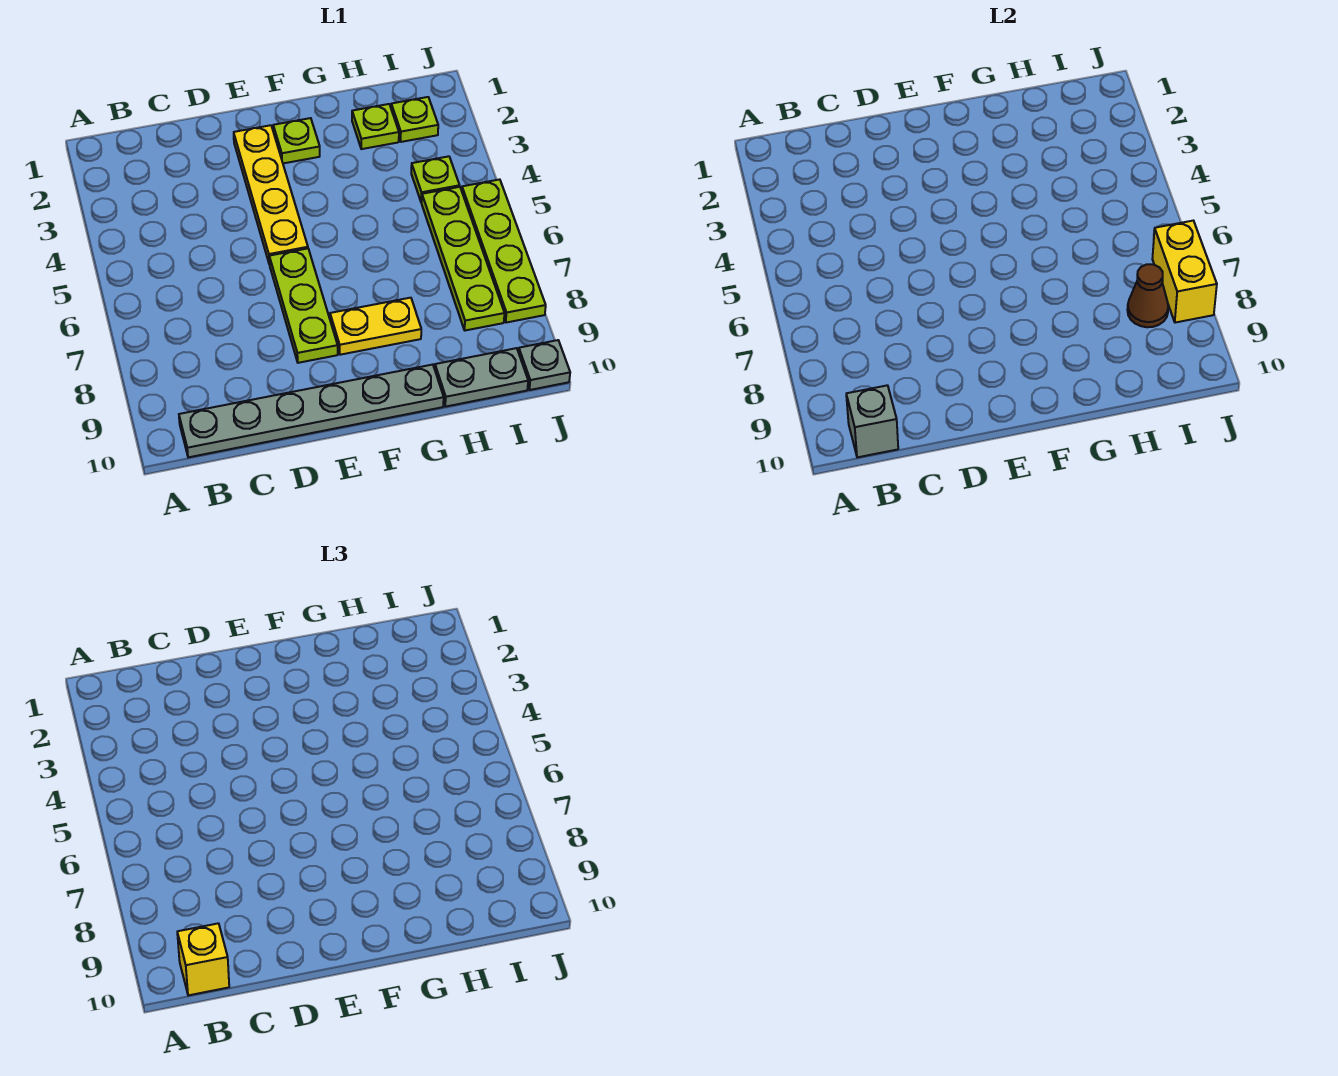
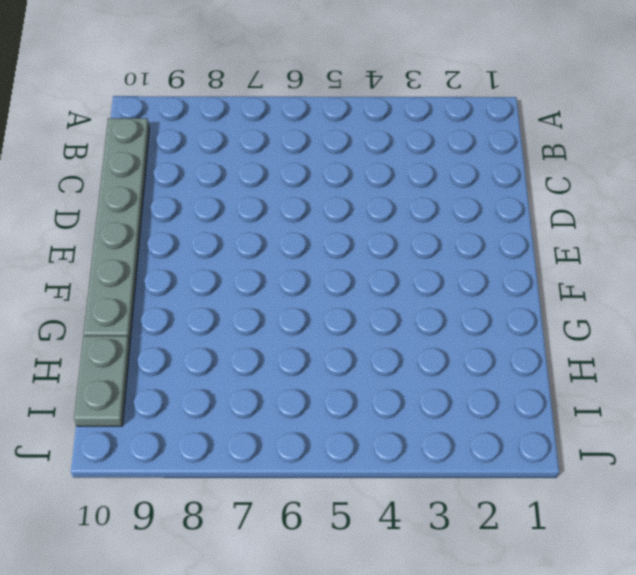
none -> yellow 1x4 plate [234,125,308,264]
none -> lime 1x3 plate [269,248,338,363]
none -> lime 1x1 plate [273,118,320,163]

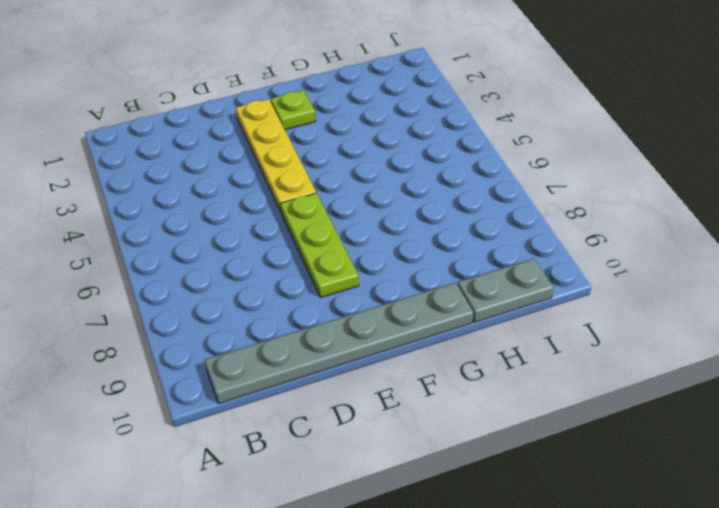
none -> yellow 1x2 plate [330,298,421,355]
none -> lime 1x1 plate [352,104,399,149]
none -> lime 1x1 plate [391,97,438,142]

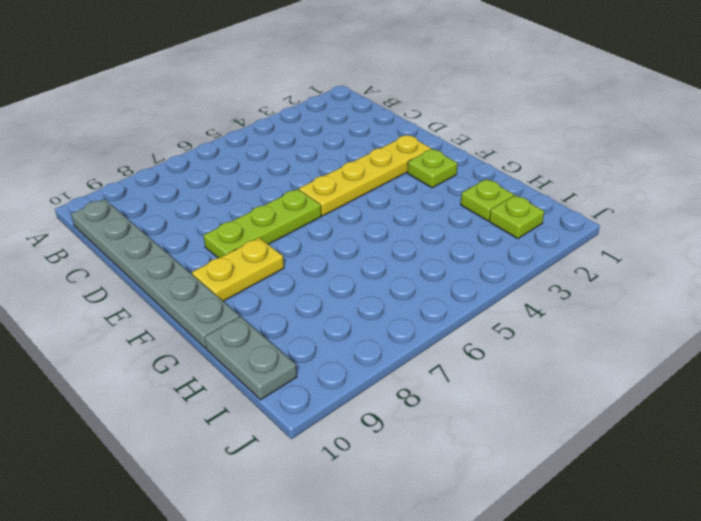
yellow 1x2 plate [192,238,284,301] -> yellow 1x2 plate turned to [330,298,421,355]
none -> lime 1x1 plate [411,156,460,203]
none -> lime 1x4 plate [422,187,504,330]
none -> lime 1x4 plate [462,179,546,323]

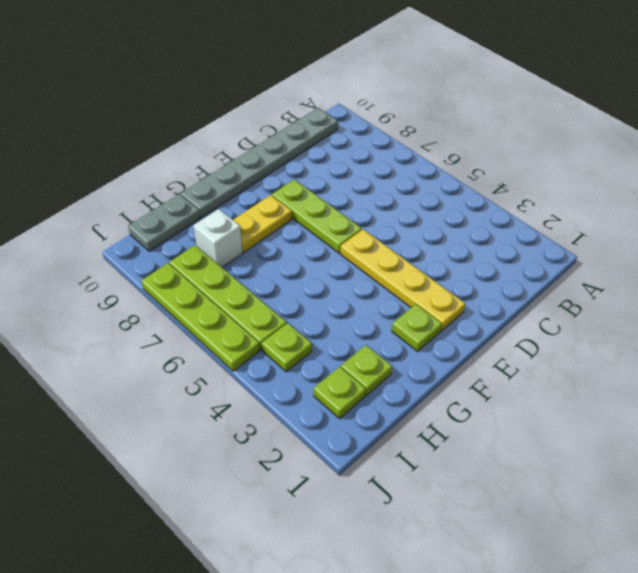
white 1x1 brick [193,209,243,267] -> none
none -> grey 1x1 plate [518,340,570,390]
none -> grey 1x1 brick [846,385,898,457]
none -> brown 1x1 cone [1127,264,1168,327]

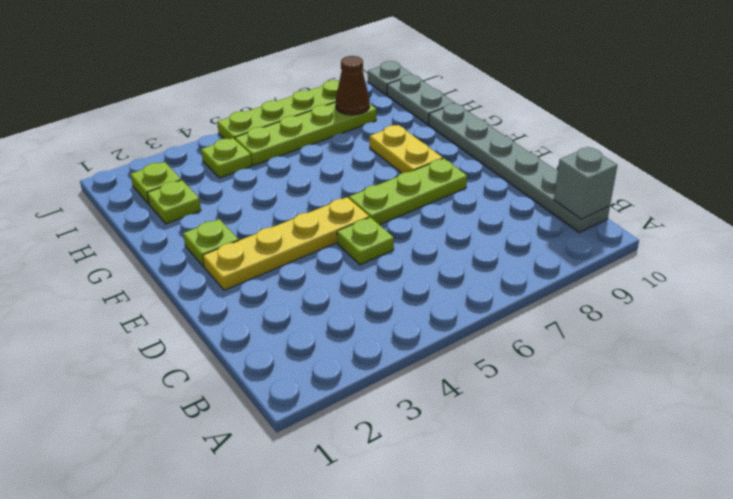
lime 1x1 plate [337,217,394,265] -> none
none -> yellow 1x2 brick [1152,221,1217,323]
none -> yellow 1x1 brick [177,923,229,995]

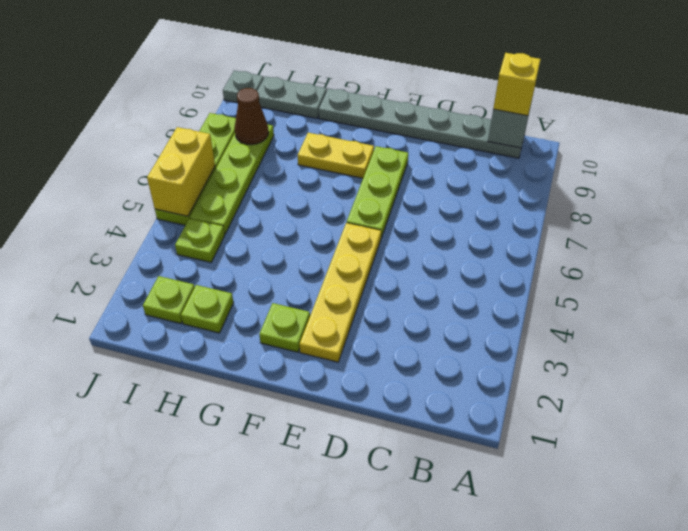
yellow 1x2 brick [147,127,215,216] -> yellow 1x2 brick moved to [1152,221,1217,323]

